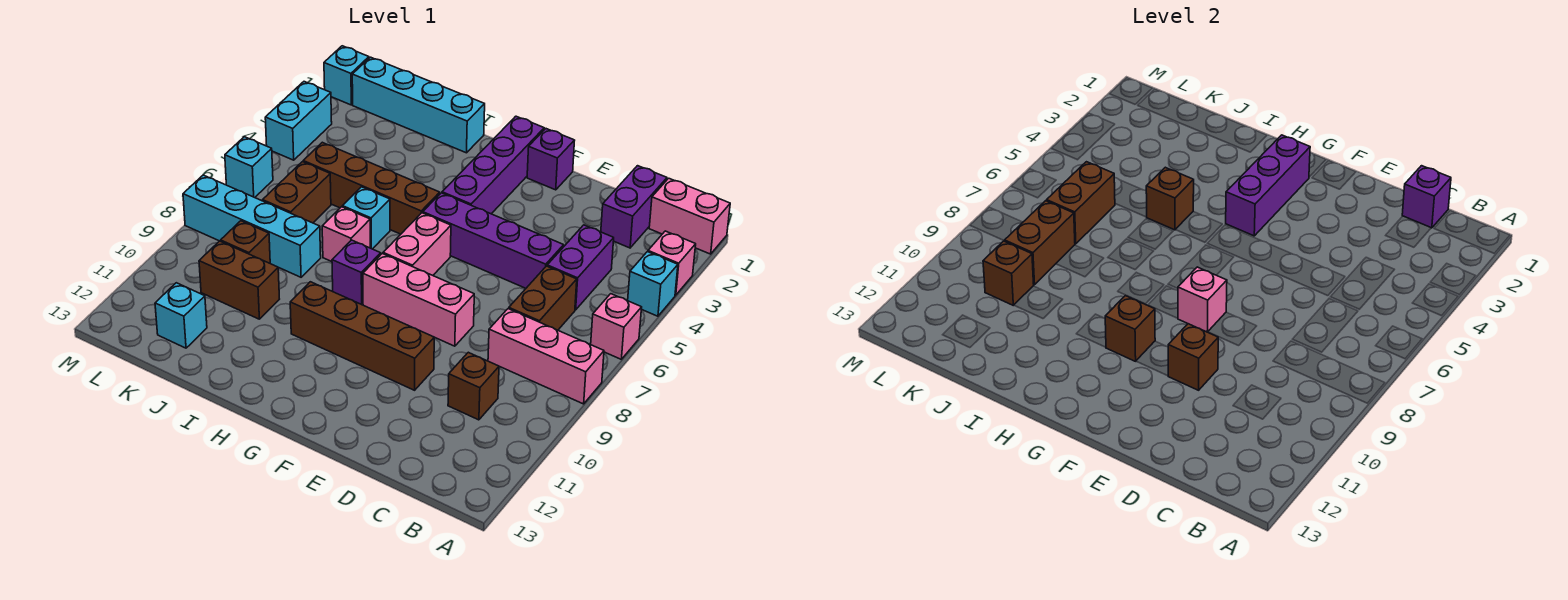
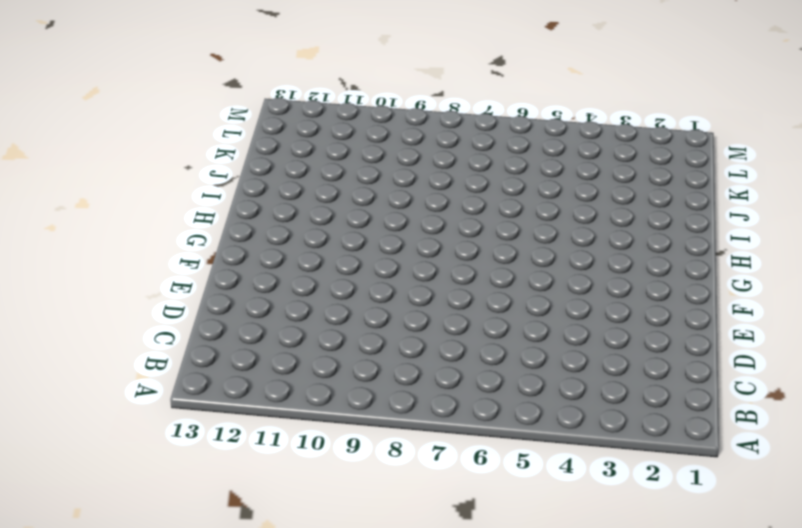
none -> pink 1x2 brick [649,178,730,254]
none -> pink 1x1 brick [648,231,696,295]
none -> cyan 1x1 brick [628,252,678,316]
none -> pink 1x1 brick [591,294,642,359]

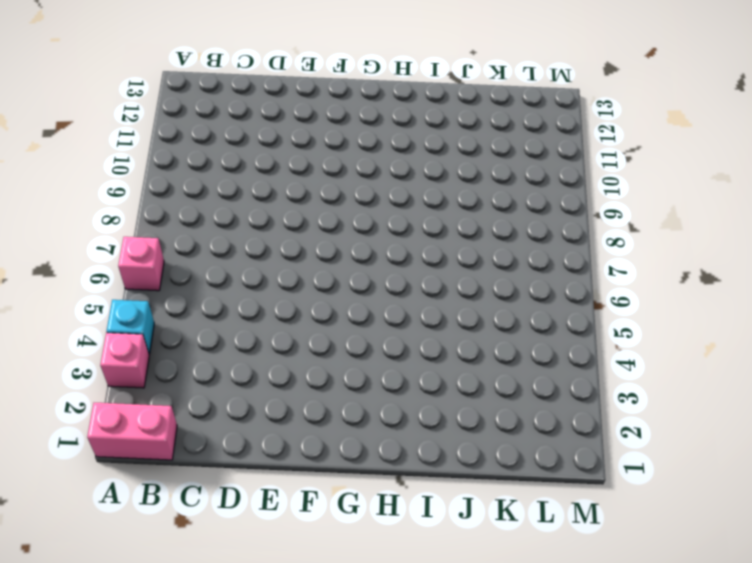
none -> pink 1x3 brick [488,309,604,404]
none -> purple 1x2 brick [601,166,667,248]
none -> purple 1x2 brick [547,225,614,310]
none -> brown 1x2 brick [509,266,577,330]

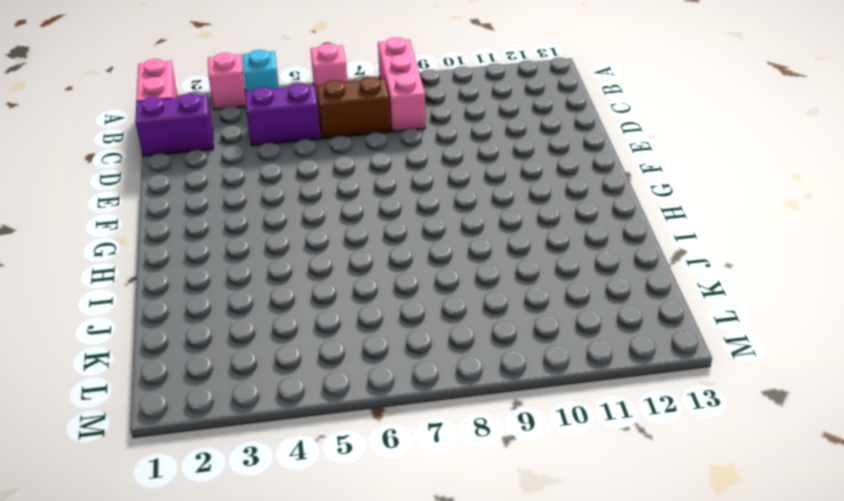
none -> brown 1x1 brick [448,352,499,420]
none -> purple 1x4 brick [423,193,564,288]
none -> pink 1x3 brick [363,254,474,346]
none -> brown 1x4 brick [290,282,434,390]

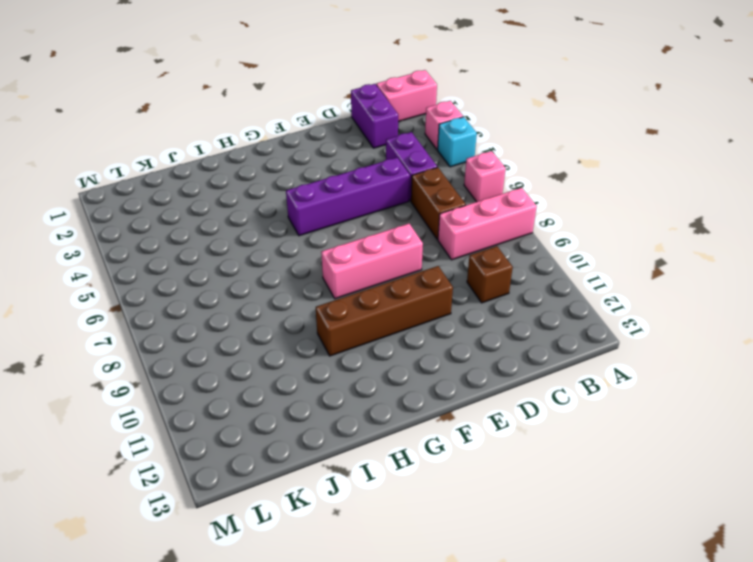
none -> purple 1x1 brick [527,129,575,190]
none -> purple 1x4 brick [442,116,544,214]
none -> pink 1x2 brick [383,213,451,275]
none -> brown 1x4 brick [303,142,440,234]

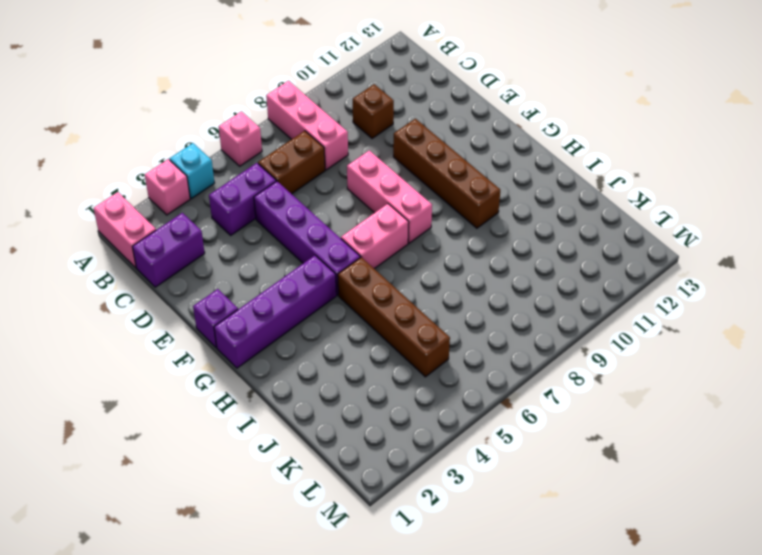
none -> purple 1x1 brick [332,240,381,304]
none -> cyan 1x4 brick [352,57,485,153]
none -> cyan 1x1 brick [343,187,390,249]
none -> pink 1x1 brick [322,207,370,262]

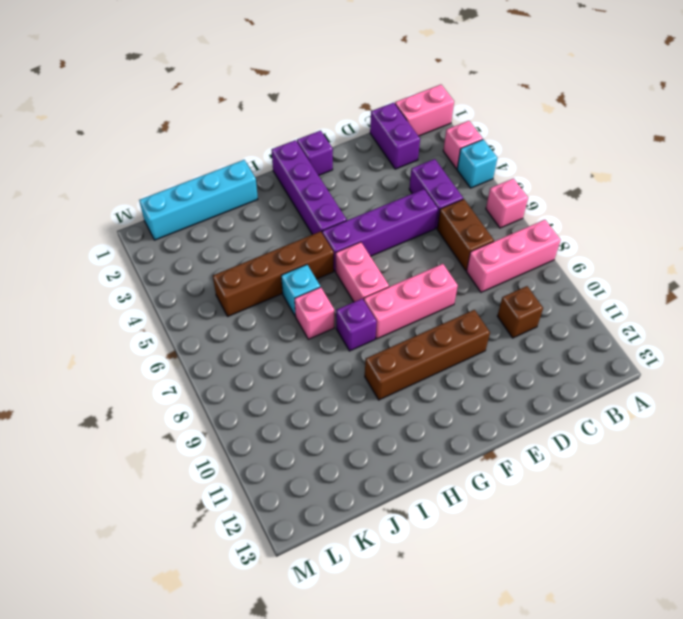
none -> cyan 1x4 brick [183,175,321,277]
none -> brown 1x2 brick [199,241,279,319]
none -> brown 1x2 brick [263,162,331,223]
none -> brown 1x1 brick [221,221,270,263]

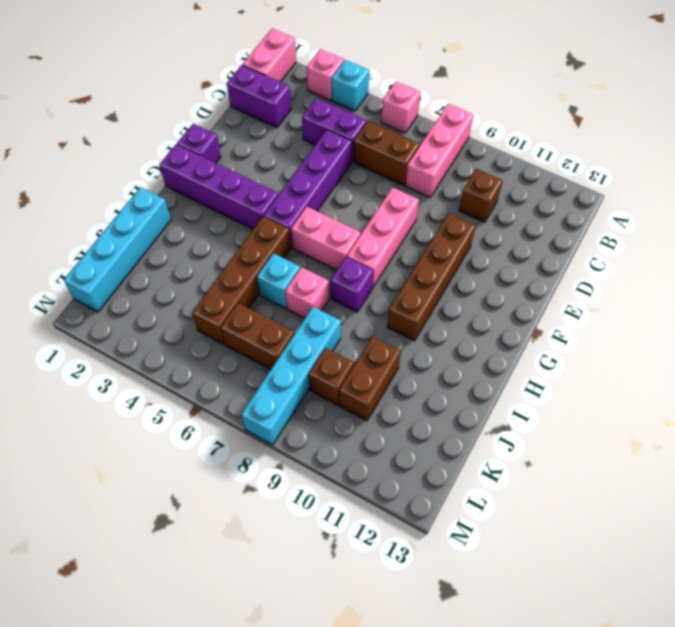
none -> cyan 1x1 brick [155,283,207,348]
none -> cyan 1x1 brick [324,46,369,105]
none -> cyan 1x2 brick [265,82,332,160]
none -> cyan 1x1 brick [225,137,273,198]

